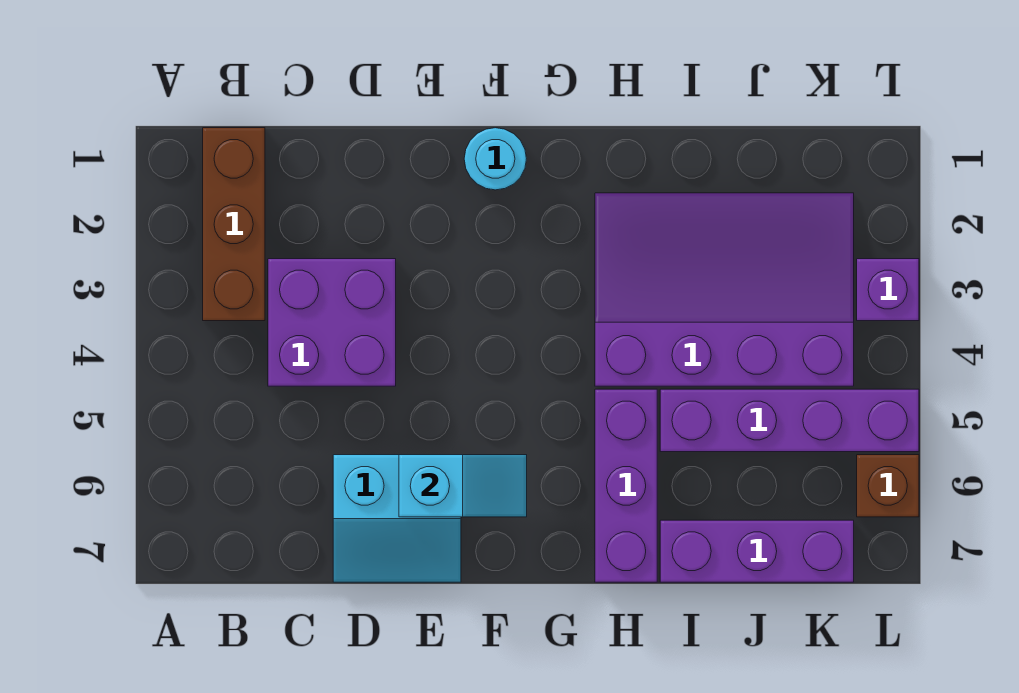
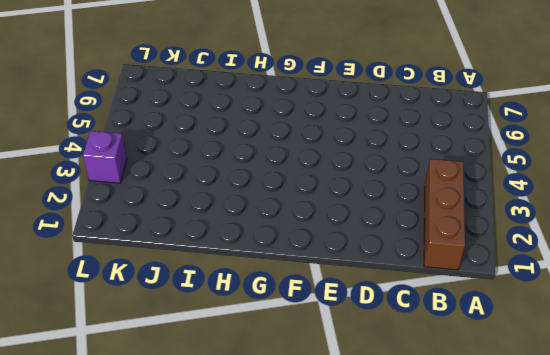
none -> purple 2x2 brick [268,259,396,386]
none -> cyan 2x2 slope [333,455,461,582]

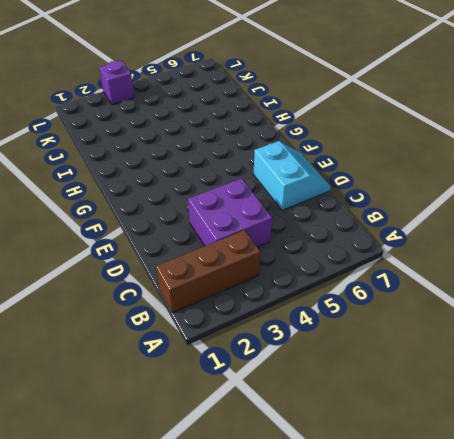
none -> cyan 1x1 round brick [464,128,526,190]
none -> purple 3x4 slope [595,193,854,386]

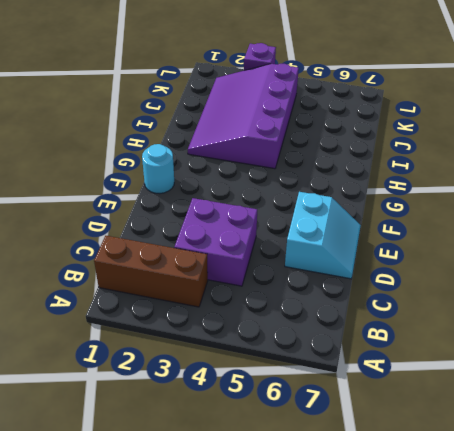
none -> purple 1x3 brick [595,389,657,582]
none -> purple 1x4 brick [660,389,919,452]

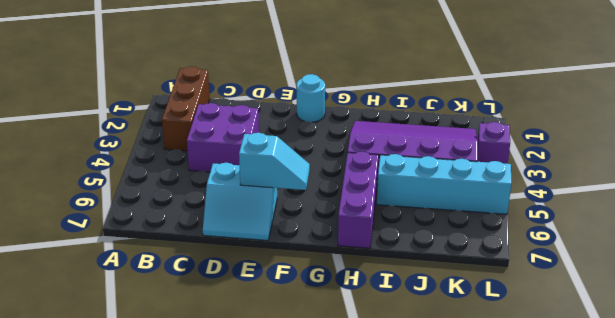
cyan 1x4 brick [377,154,511,214] -> purple 1x4 brick [660,389,919,452]
none -> purple 1x3 brick [660,520,854,582]
none -> brown 1x1 brick [857,455,919,517]

